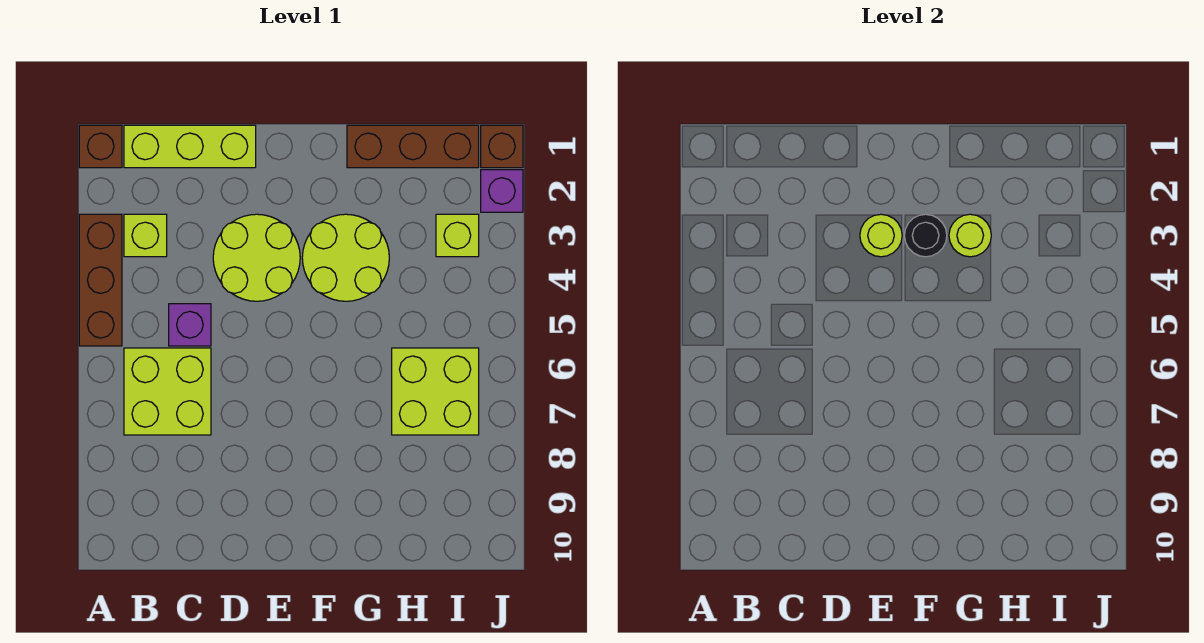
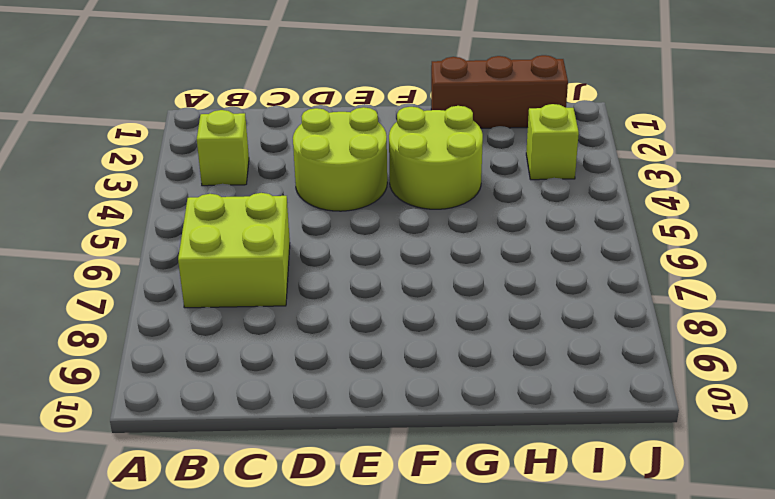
none -> brown 1x1 brick [79,125,122,168]
none -> brown 1x3 brick [79,214,122,346]
none -> lime 1x3 brick [124,125,256,168]

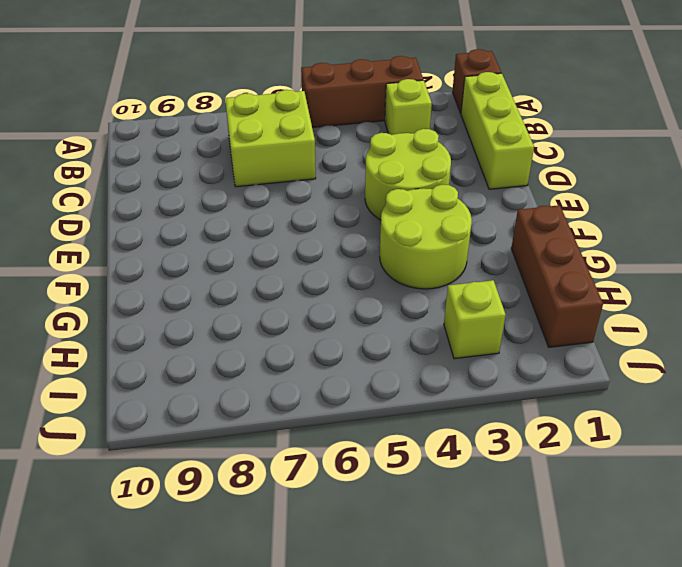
none -> purple 1x1 brick [169,304,211,346]
none -> lime 2x2 brick [392,348,479,435]
none -> brown 1x1 brick [481,125,523,168]

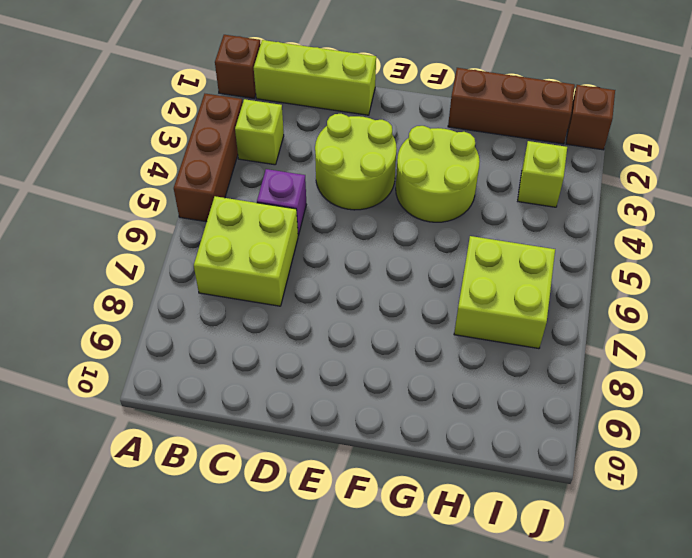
none -> purple 1x1 brick [481,170,523,212]
none -> lime 1x1 round brick [860,214,902,257]
none -> black 1x1 round brick [904,214,947,257]

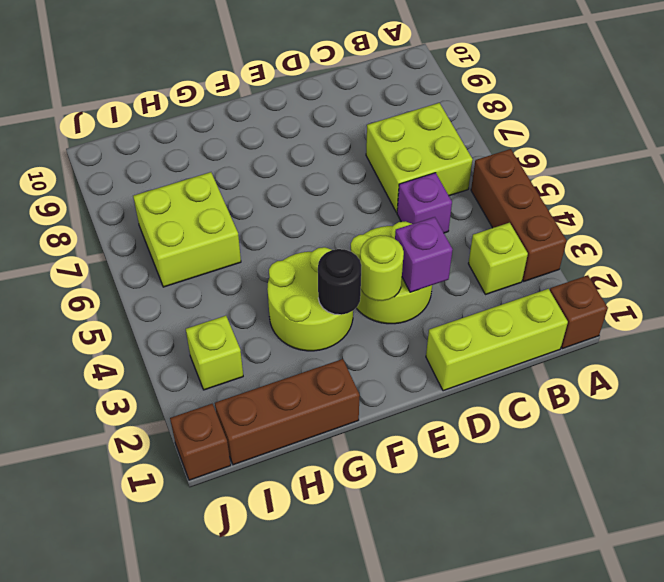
purple 1x1 brick [395,217,453,292] -> purple 1x1 brick moved to [481,170,523,212]
none -> lime 1x1 round brick [949,214,991,257]

